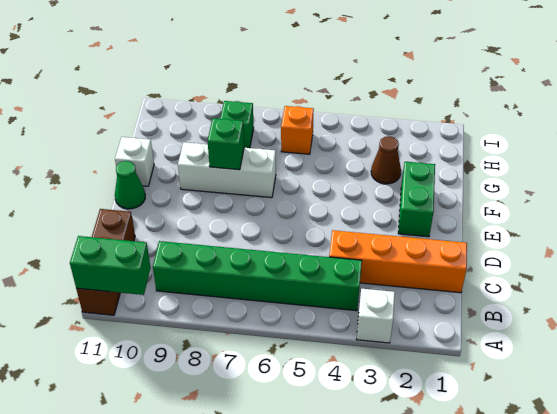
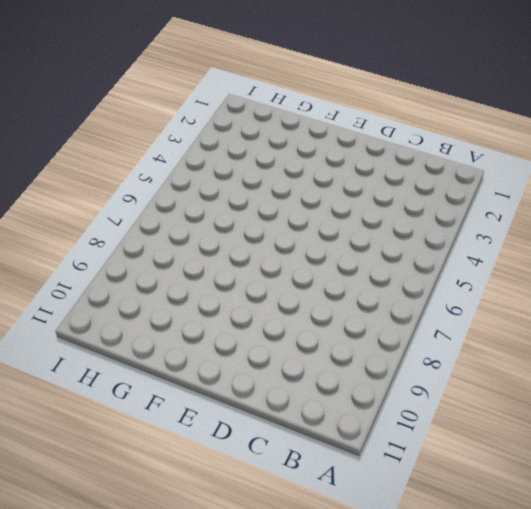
none -> white 1x1 brick [357,289,395,343]
none -> brown 1x3 brick [76,209,135,315]
none -> green 1x6 brick [153,241,362,311]

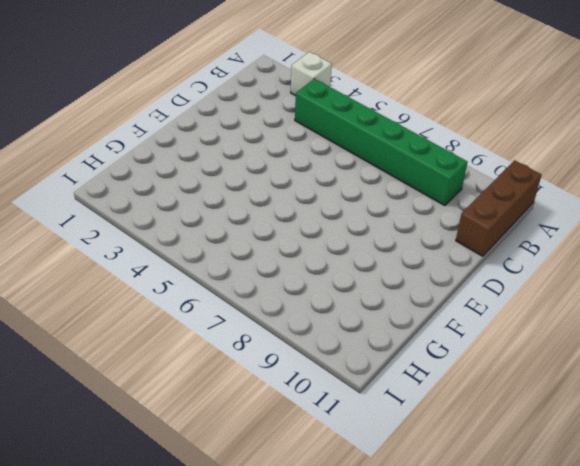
none -> orange 1x4 brick [329,230,467,293]
none -> green 1x2 brick [398,162,435,237]
none -> green 1x1 cone [115,161,145,209]

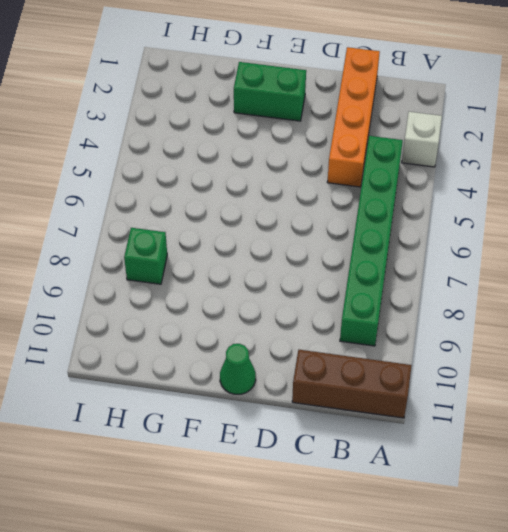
none -> white 1x3 brick [178,142,276,198]
none -> white 1x1 brick [115,137,154,186]
none -> brown 1x1 cone [371,136,401,184]

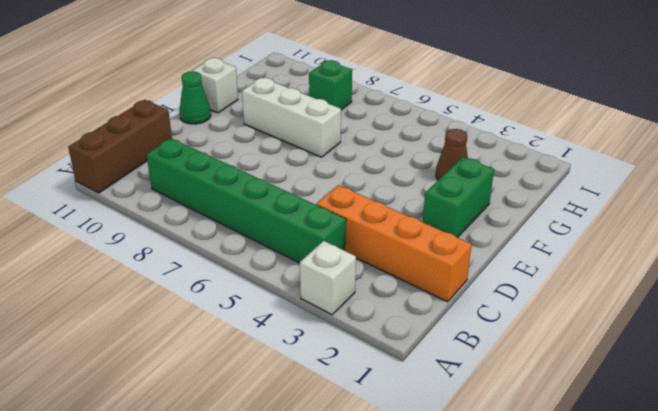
none -> orange 1x1 brick [281,106,314,154]
none -> green 1x2 brick [70,236,151,295]
none -> green 1x1 brick [208,118,244,170]

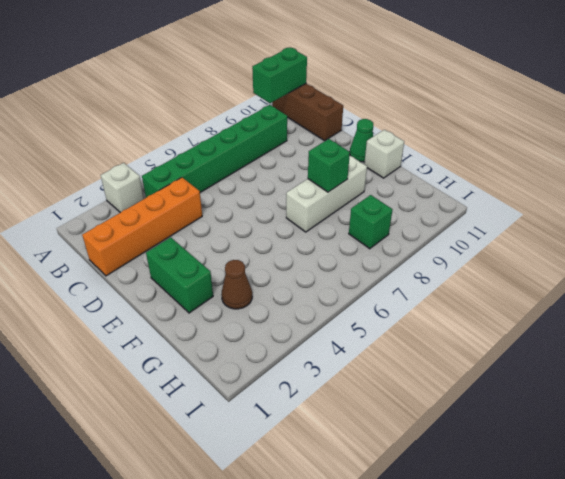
none -> orange 1x1 brick [281,106,314,154]

